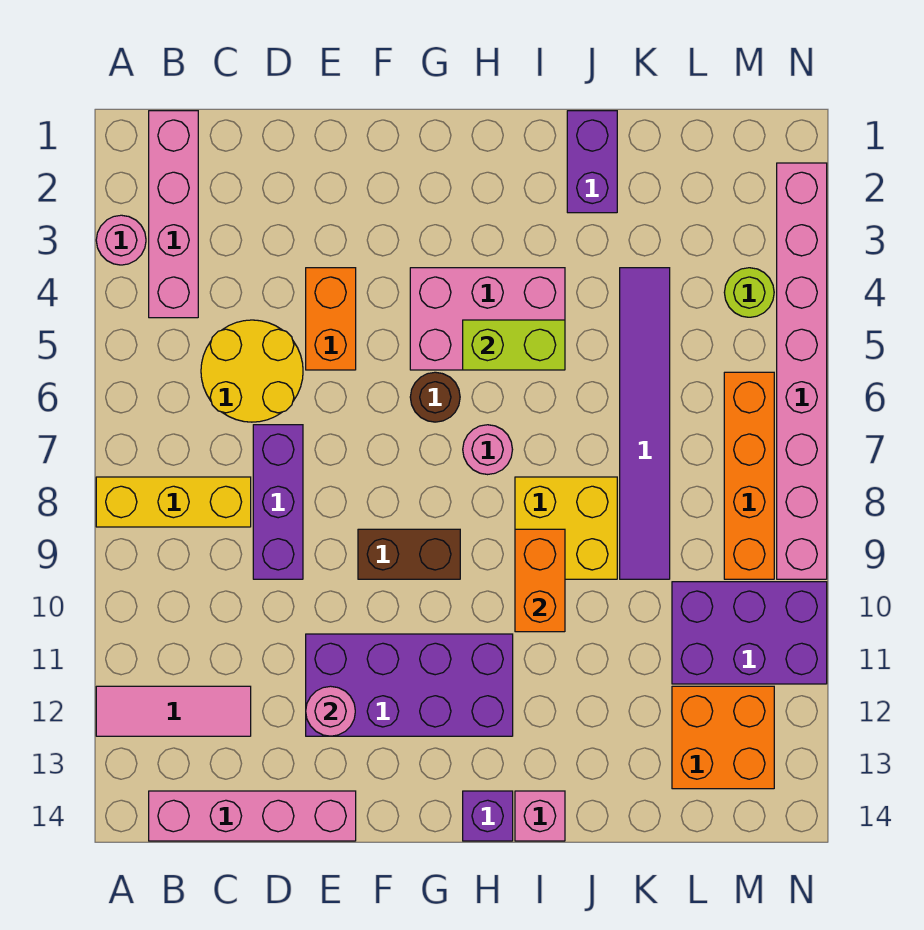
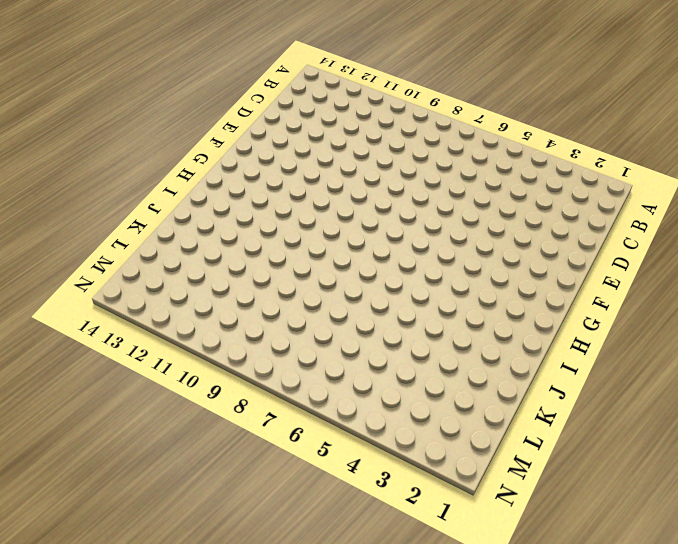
none -> pink 1x1 round brick [96,215,146,265]
none -> yellow 1x3 brick [96,477,251,527]
none -> pink 1x3 tile [96,686,251,736]

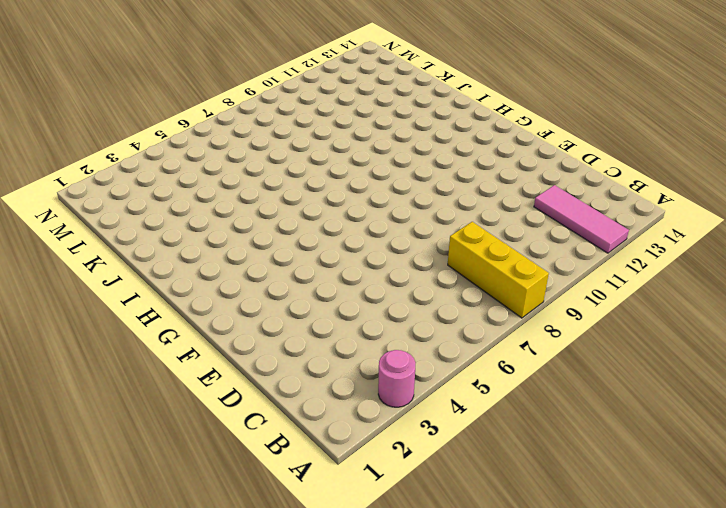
none -> pink 1x4 brick [149,111,198,318]
none -> pink 1x4 brick [149,791,356,841]
none -> yellow 2x2 round brick [201,320,303,422]

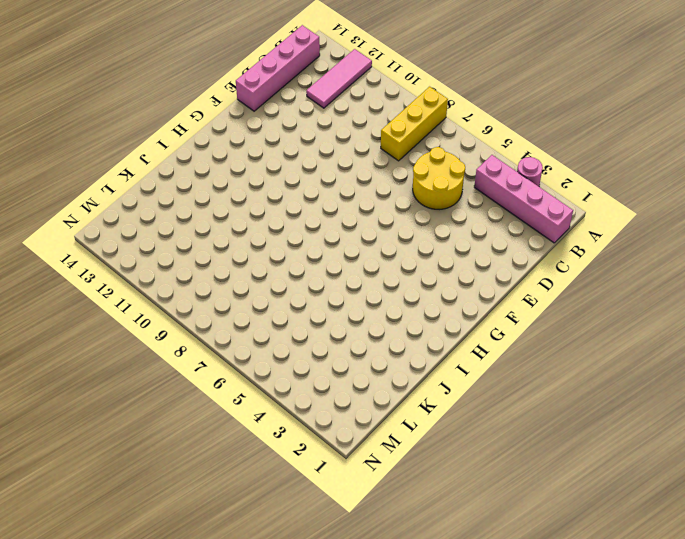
none -> purple 1x3 brick [253,425,303,579]
none -> orange 1x2 brick [306,268,356,370]
none -> purple 2x4 brick [306,634,513,736]

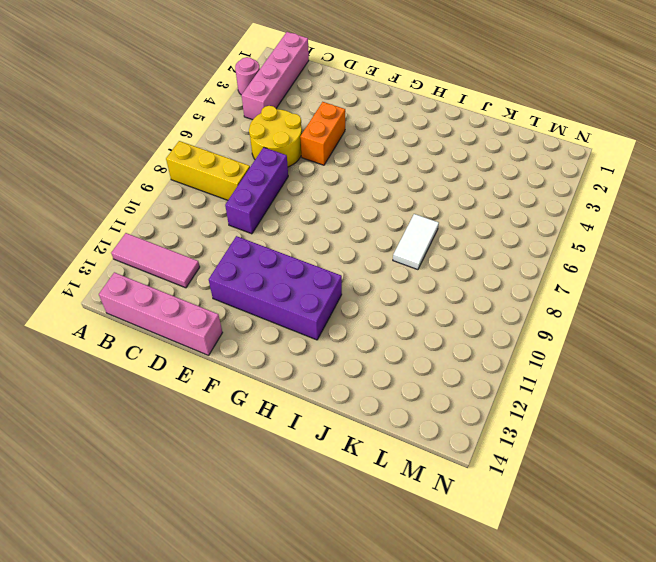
white 1x2 tile [393,214,439,270] -> yellow 2x2 brick [515,477,617,579]
none -> brown 1x2 brick [358,529,460,579]
none -> pink 2x3 brick [410,268,565,370]
none -> brown 1x1 round brick [410,372,460,422]

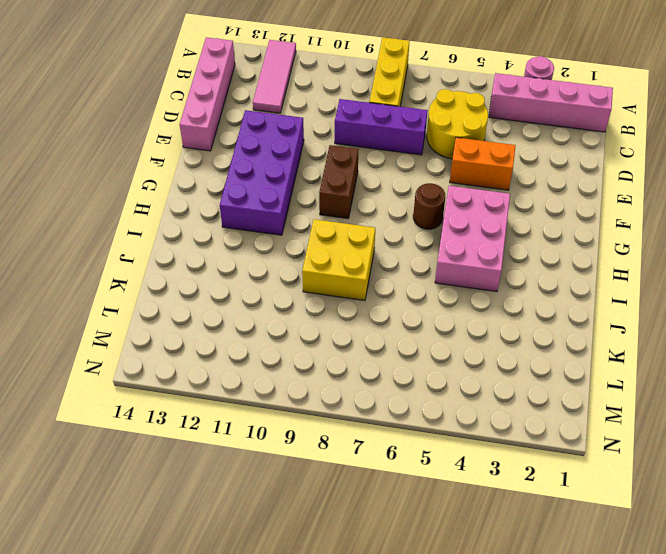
none -> pink 1x1 round brick [463,425,513,475]
none -> purple 1x1 brick [463,791,513,841]
none -> pink 1x1 brick [515,791,565,841]

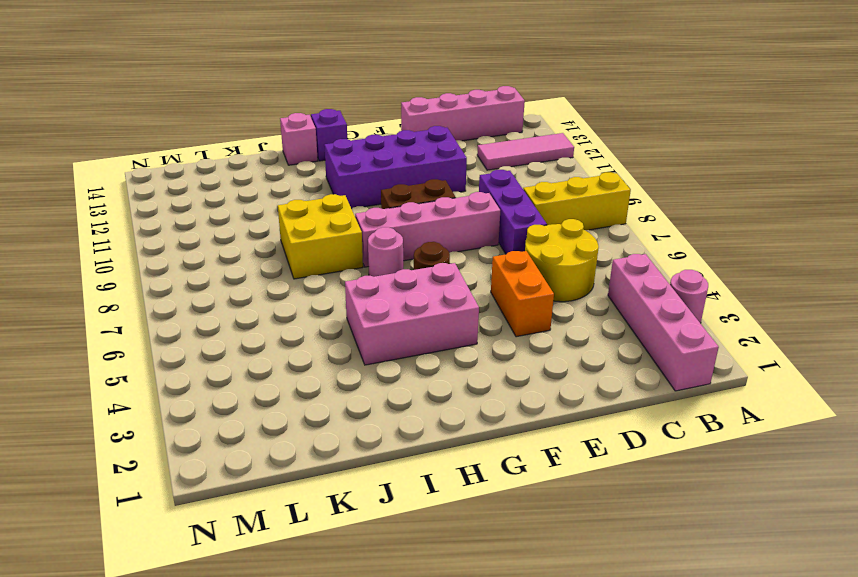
pink 1x4 brick [355,192,500,267] -> none
none -> purple 1x2 brick [567,111,617,213]
none -> purple 1x6 tile [620,268,670,579]
none -> purple 2x3 brick [672,582,827,684]

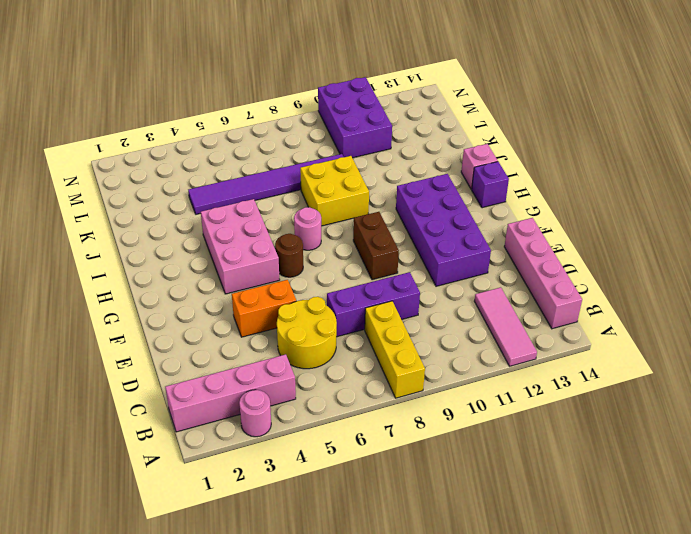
none -> purple 1x2 brick [567,111,617,213]
none -> orange 2x2 brick [672,686,774,789]
none -> lime 1x1 round brick [724,268,774,317]

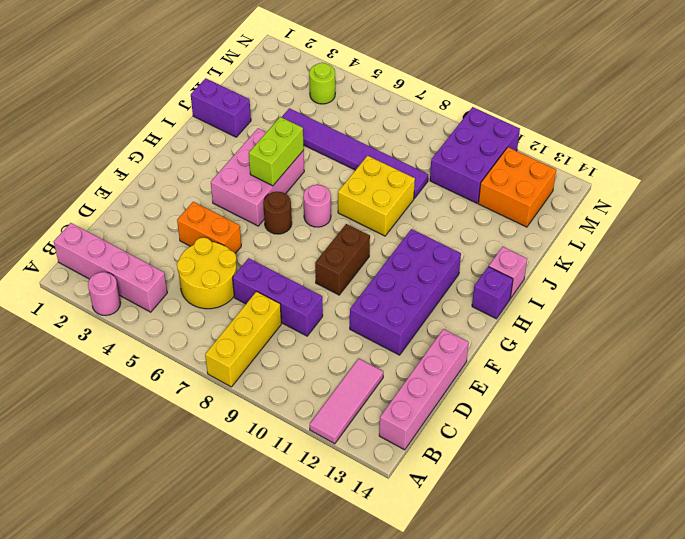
none -> orange 1x4 brick [724,372,774,579]
none -> pink 1x8 brick [777,163,827,579]
none -> pink 1x1 round brick [306,686,355,736]

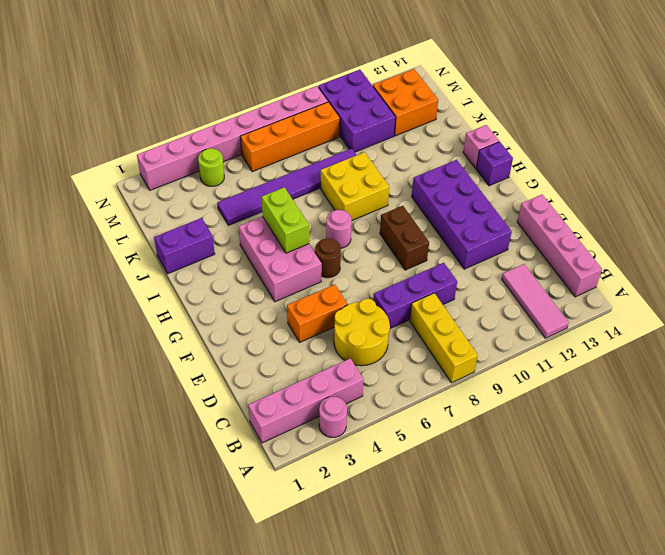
none -> pink 1x1 round brick [306,686,355,736]
none -> orange 1x2 brick [515,529,565,632]

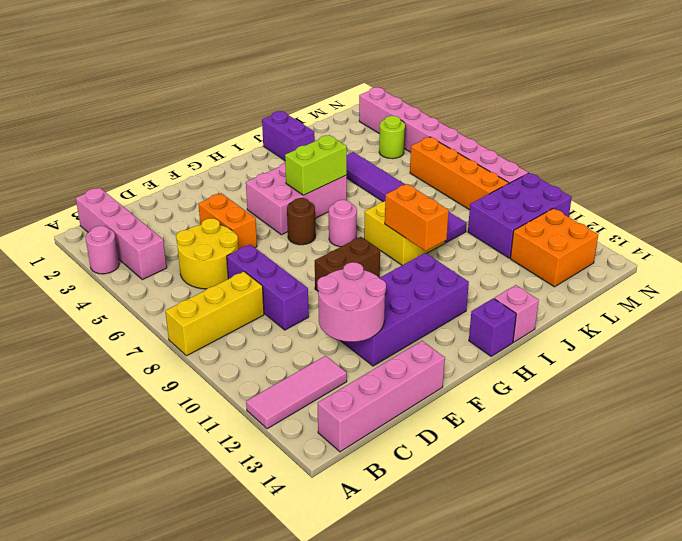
pink 2x2 round brick [317,262,386,342] -> pink 1x1 round brick [306,686,355,736]

